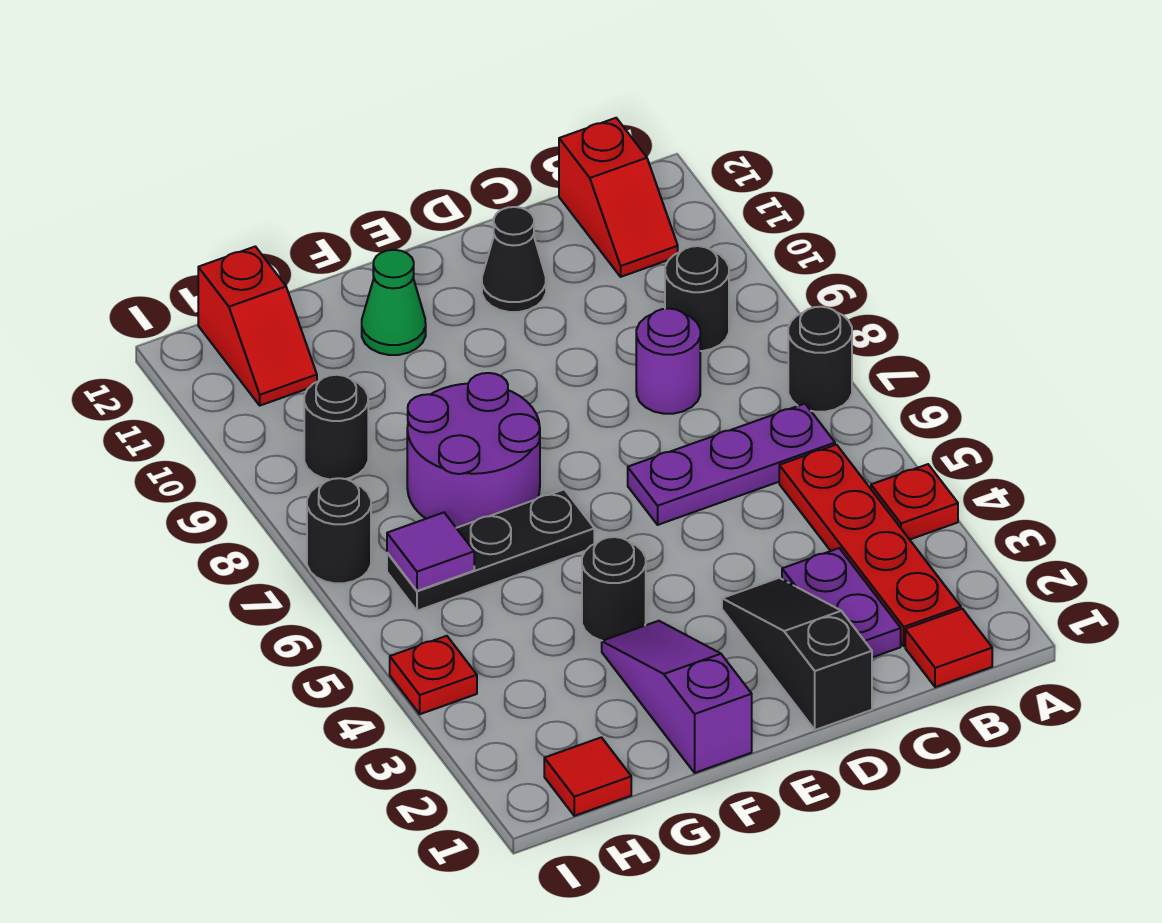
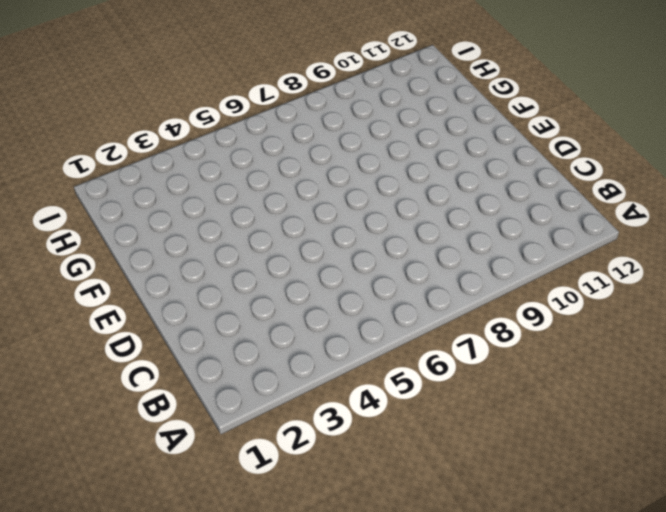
none -> red 1x1 plate [871,464,958,540]
none -> black 1x1 round brick [788,307,852,412]
none -> red 1x1 tile [905,609,992,687]

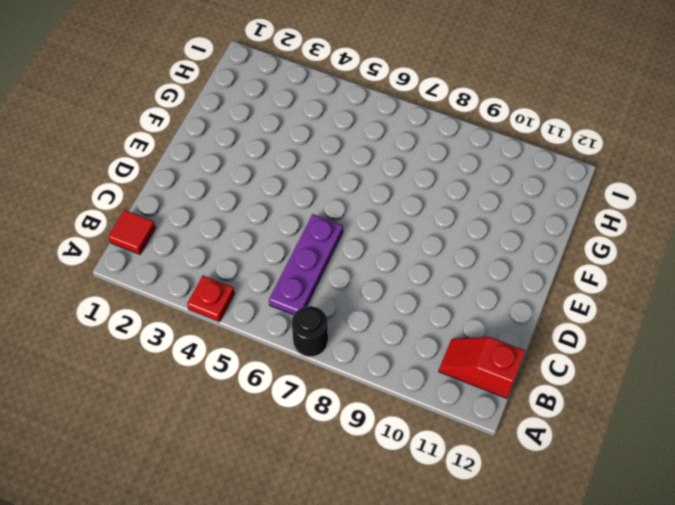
none -> red 1x4 plate [779,445,961,646]
none -> black 1x1 round brick [665,246,729,351]
none -> purple 1x2 plate [782,548,901,657]

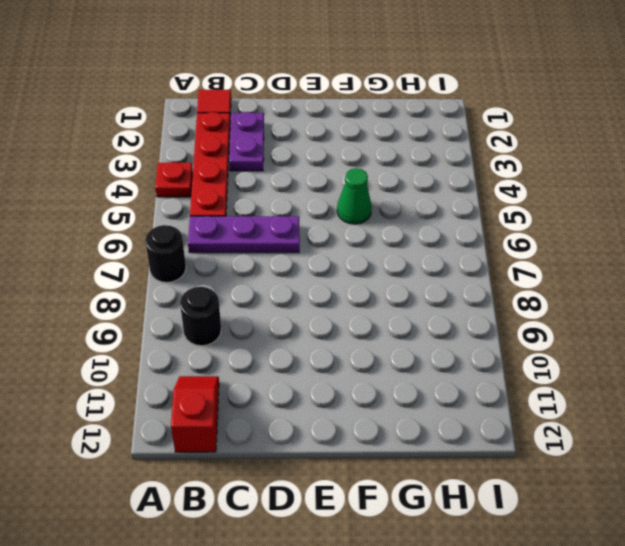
green 1x1 cone [337,168,372,224] -> green 1x1 cone moved to [362,250,426,355]
none -> purple 1x1 round brick [636,309,700,414]
none -> black 1x3 slope [722,578,872,730]
none -> black 1x1 cone [482,207,546,312]

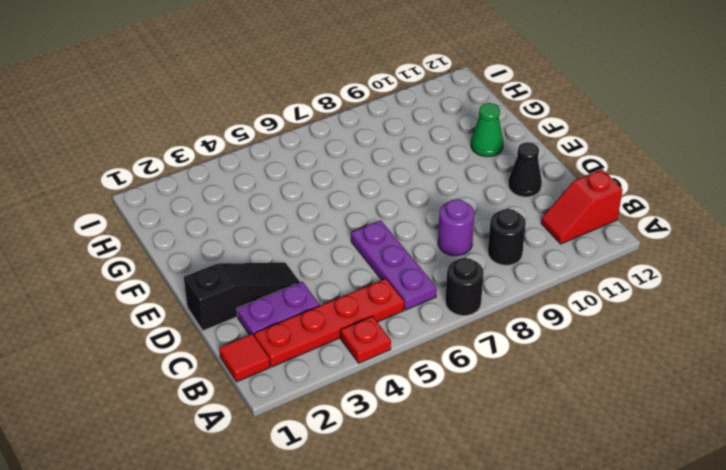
none -> purple 1x3 slope [602,621,752,773]
none -> black 1x1 round brick [582,537,646,641]
none -> black 1x3 plate [387,489,594,611]

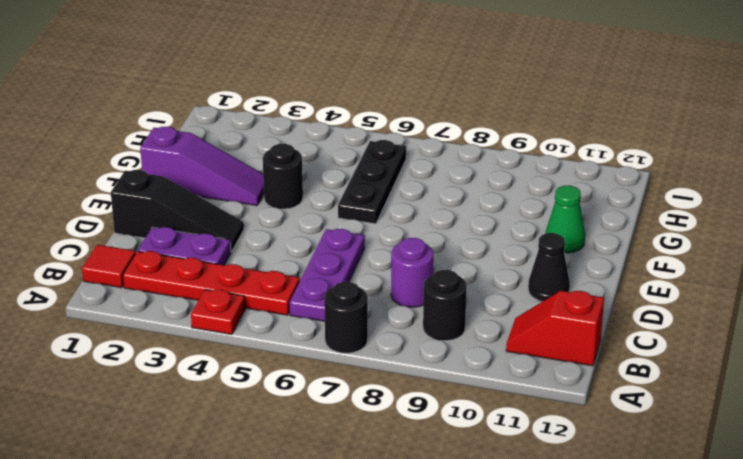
none -> purple 2x2 round brick [407,373,540,528]
none -> red 1x1 tile [544,737,631,816]
none -> black 1x1 round brick [304,375,368,480]

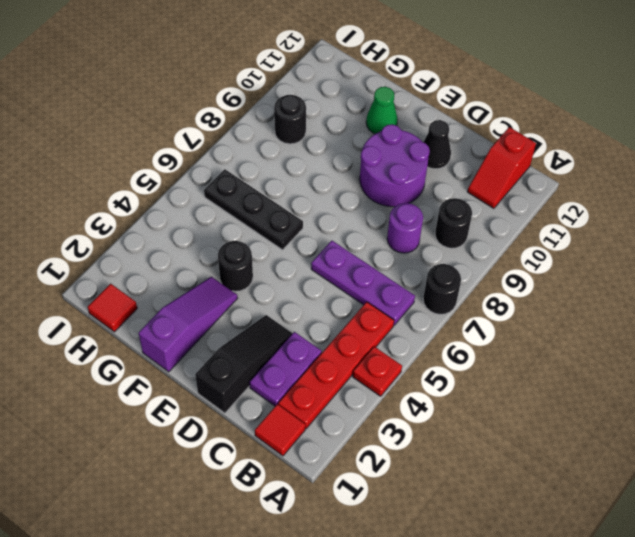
purple 2x2 round brick [360,124,430,207] -> purple 2x2 round brick moved to [407,373,540,528]
none -> red 1x2 slope [198,246,317,406]
none -> red 1x1 plate [390,636,477,714]
none -> black 1x1 round brick [307,478,371,583]

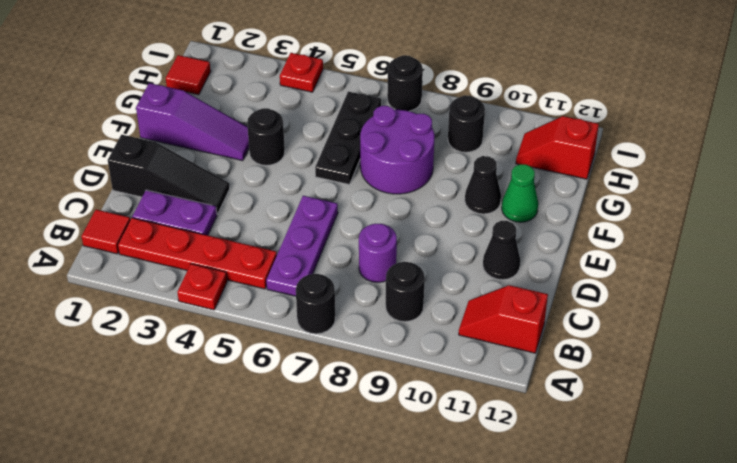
black 1x1 cone [465,156,501,214] -> none
none -> purple 1x1 tile [387,513,474,591]

